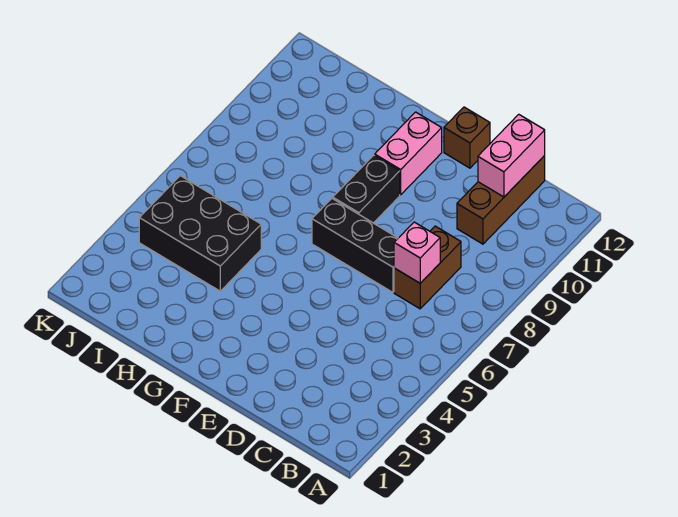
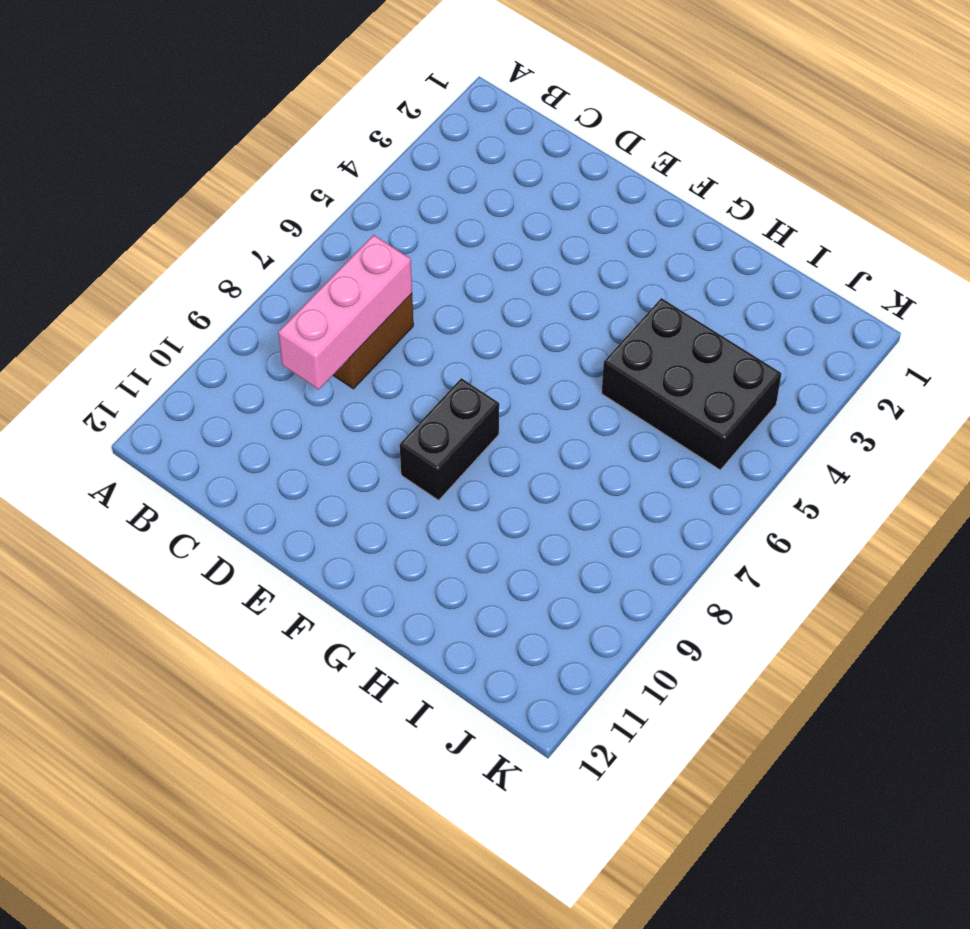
pink 1x3 brick [278,235,412,389] -> pink 1x1 brick [394,222,440,283]
none -> brown 1x3 brick [457,156,545,244]
none -> black 1x3 brick [312,198,398,292]

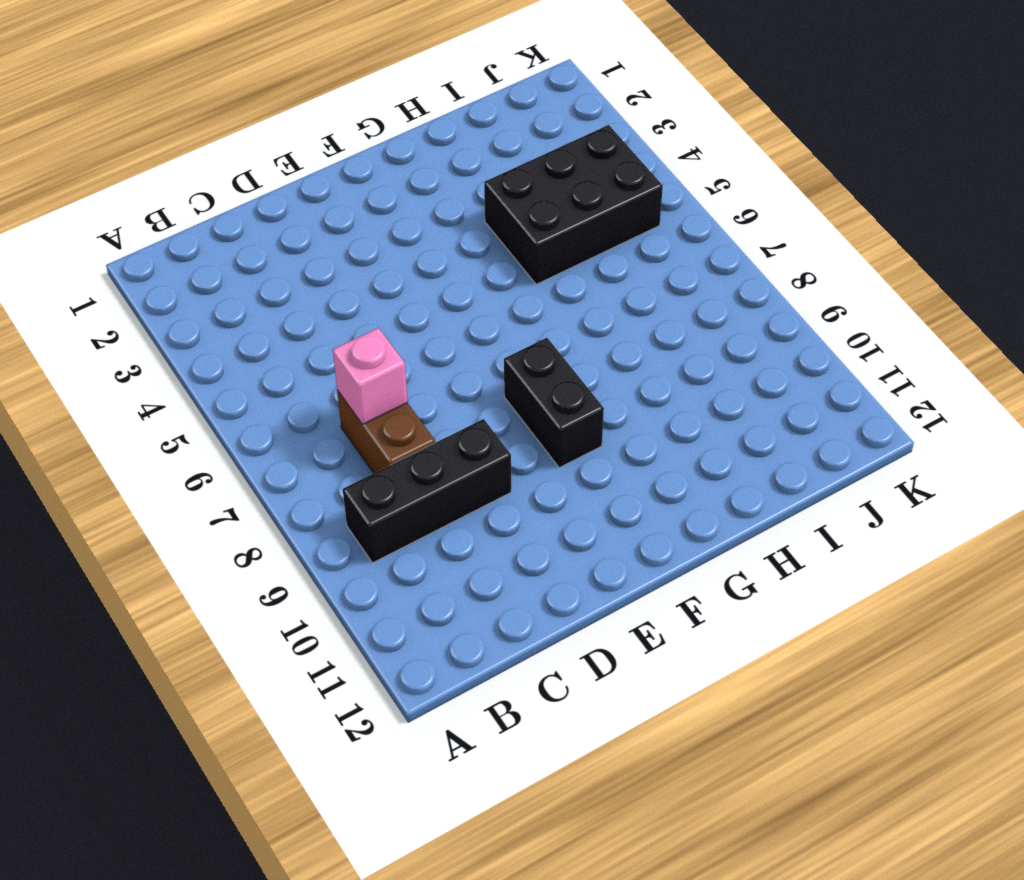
black 1x3 brick [343,419,511,563] -> black 1x3 brick moved to [312,198,398,292]
none -> brown 1x3 brick [457,156,545,244]
none -> brown 1x1 brick [444,107,490,168]

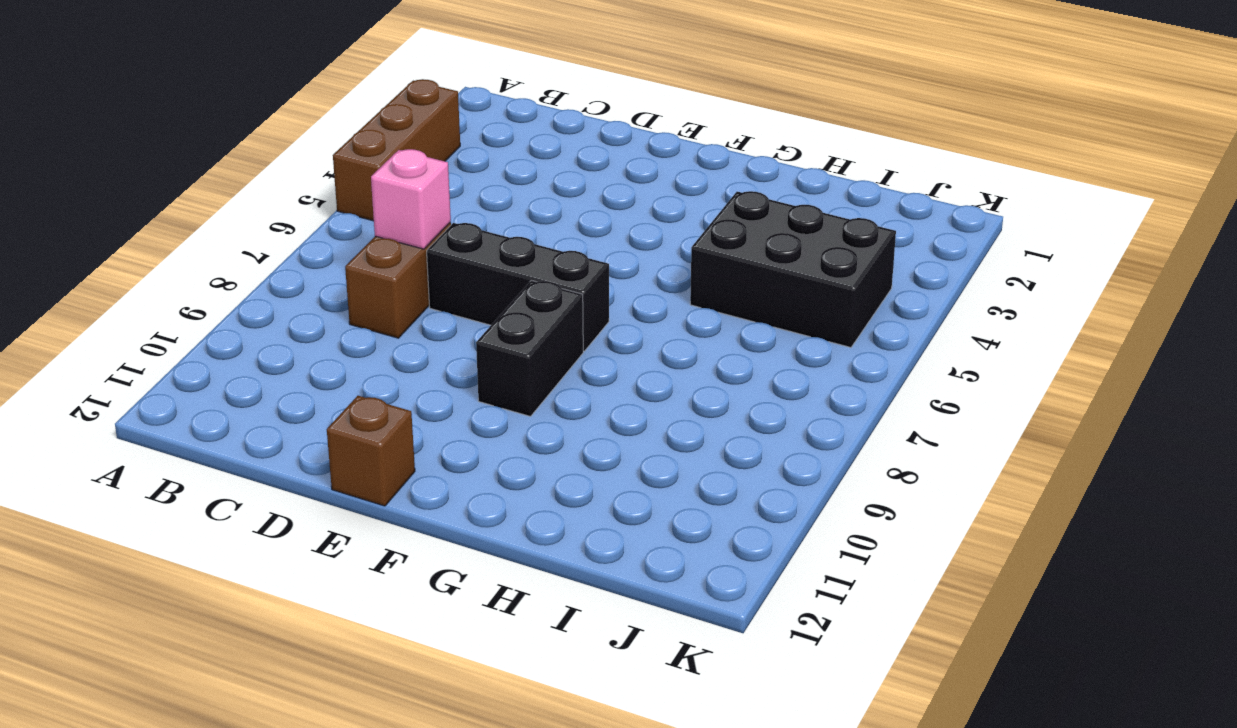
brown 1x3 brick [333,79,460,221] -> brown 1x3 brick moved to [457,156,545,244]
none -> pink 1x2 brick [375,112,442,195]
none -> pink 1x2 brick [478,114,545,197]

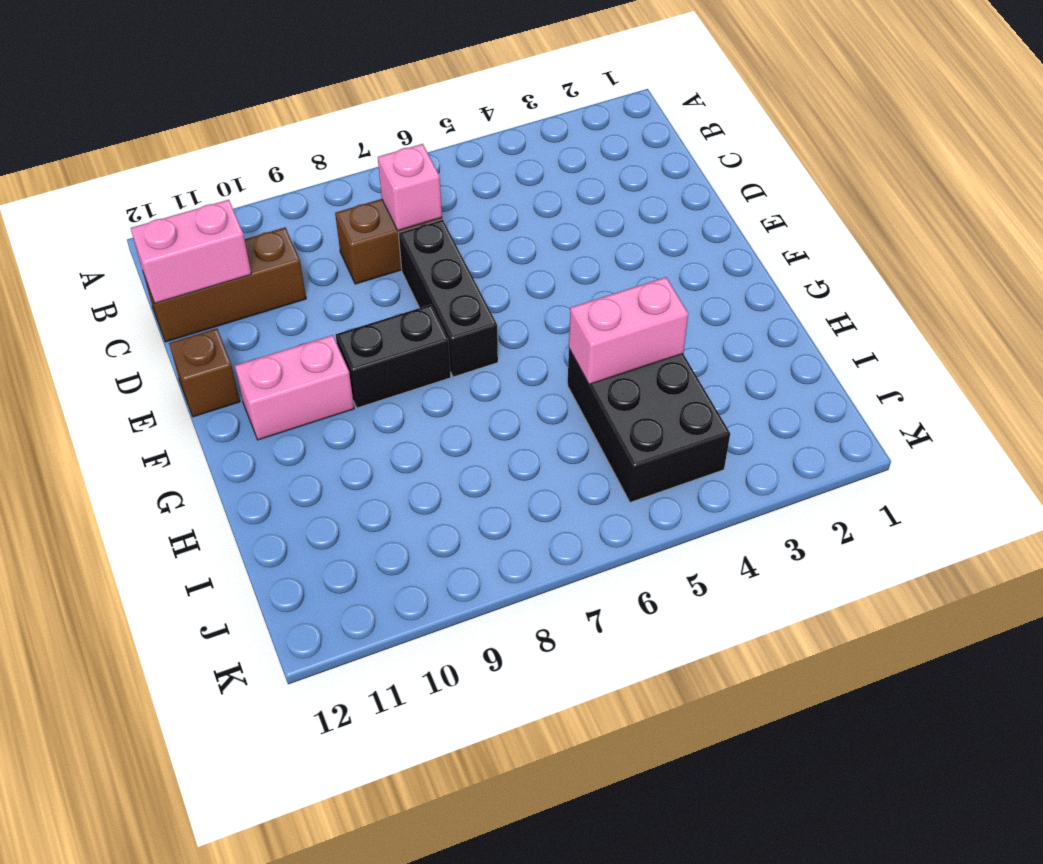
pink 1x2 brick [569,277,688,384] -> none

